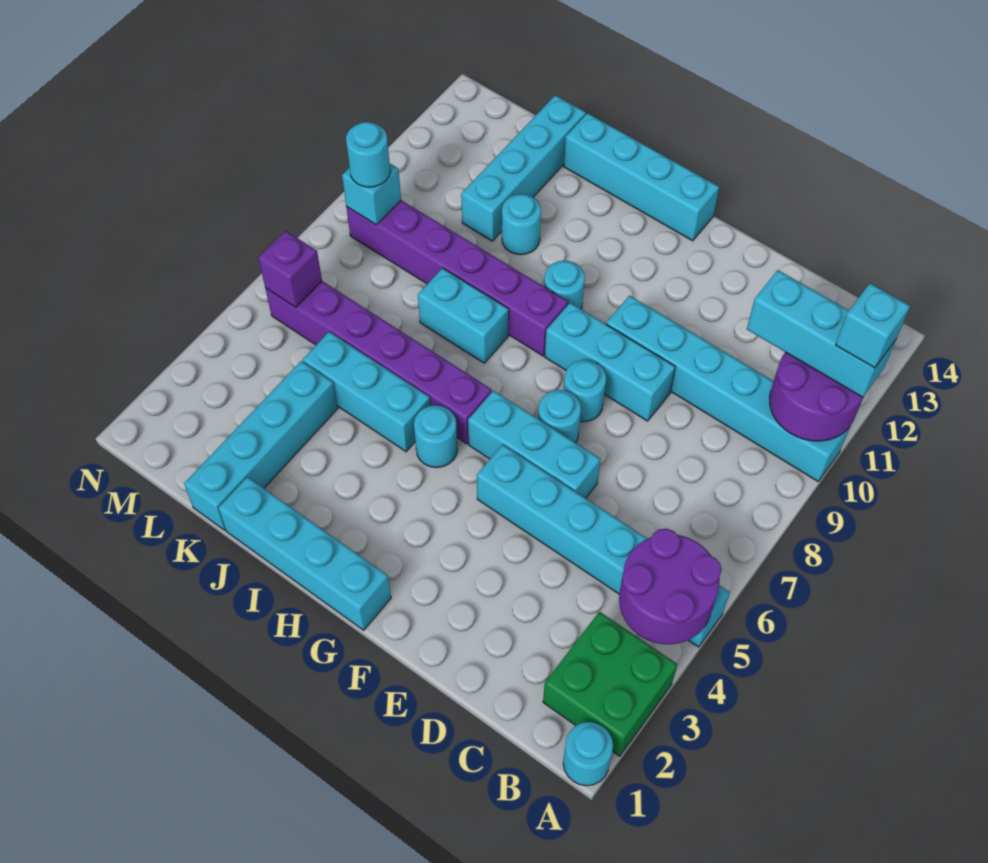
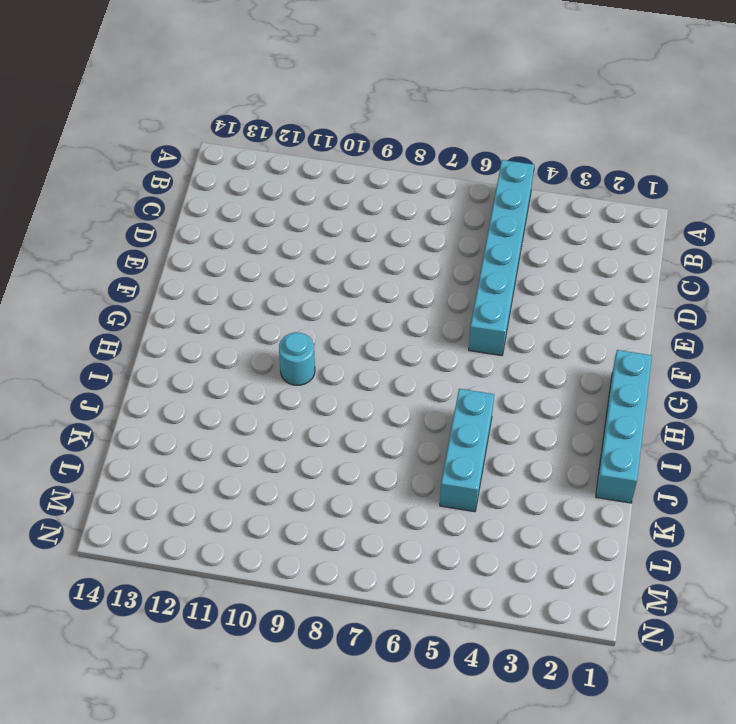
none -> cyan 1x1 round brick [563,722,613,786]
none -> green 2x2 brick [543,612,678,756]
none -> cyan 1x6 brick [606,296,849,481]

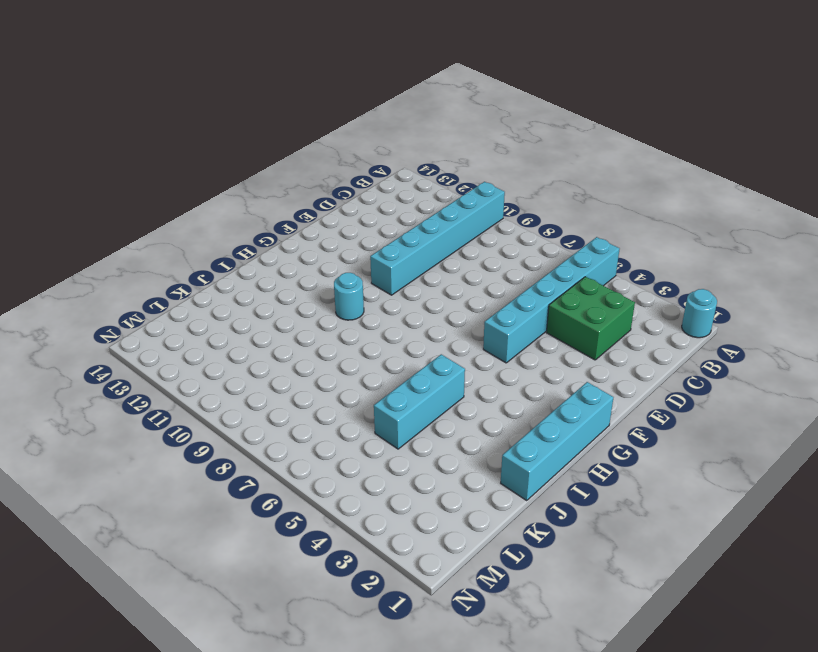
green 2x2 brick [546,277,635,360] -> green 2x2 brick moved to [543,612,678,756]
none -> cyan 1x3 brick [468,391,601,498]
none -> cyan 1x3 brick [545,303,675,421]
none -> cyan 1x1 round brick [538,390,581,443]

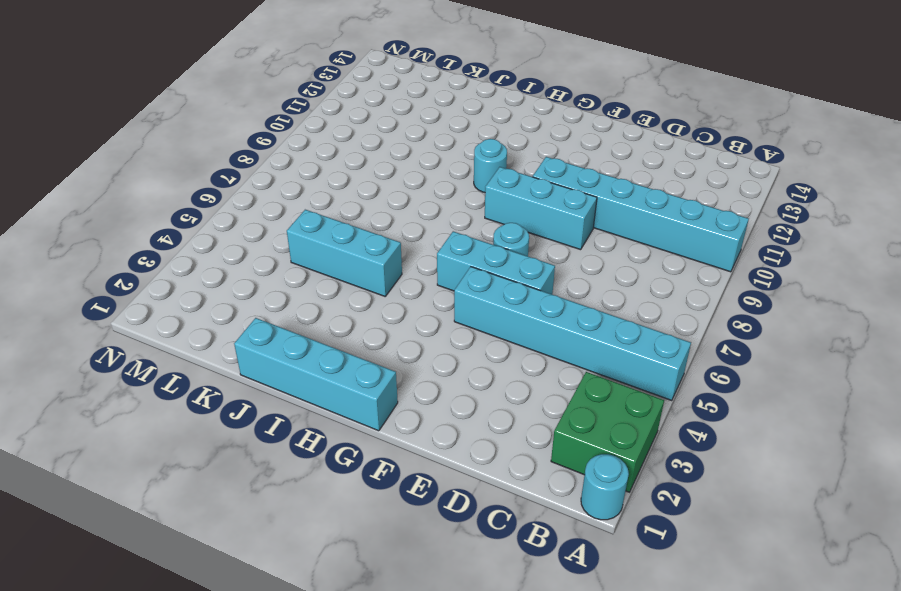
none -> cyan 1x1 round brick [564,360,606,422]
none -> cyan 1x4 brick [564,113,719,241]
none -> cyan 1x1 round brick [414,405,458,468]

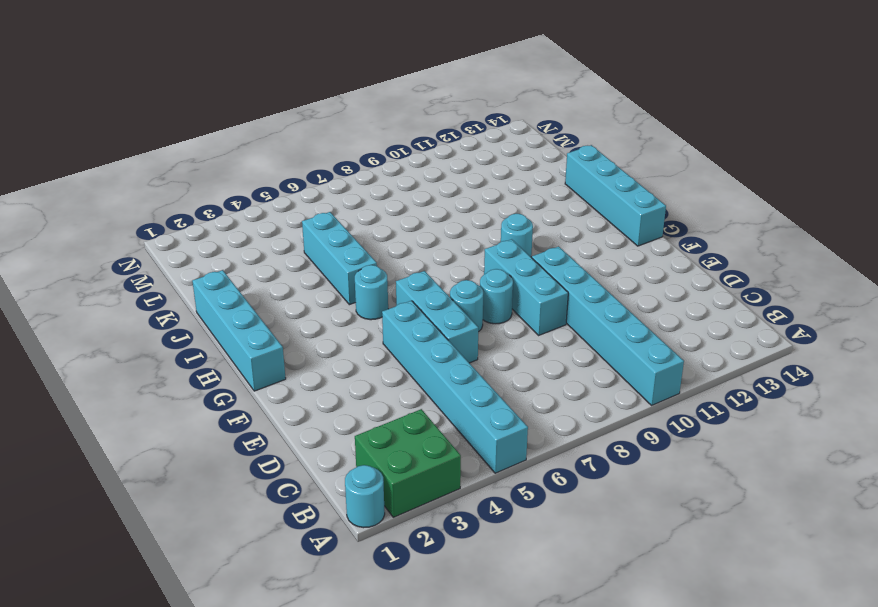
none -> purple 1x6 brick [265,281,492,444]
none -> purple 1x6 brick [346,200,568,356]
none -> cyan 1x2 brick [418,268,509,363]

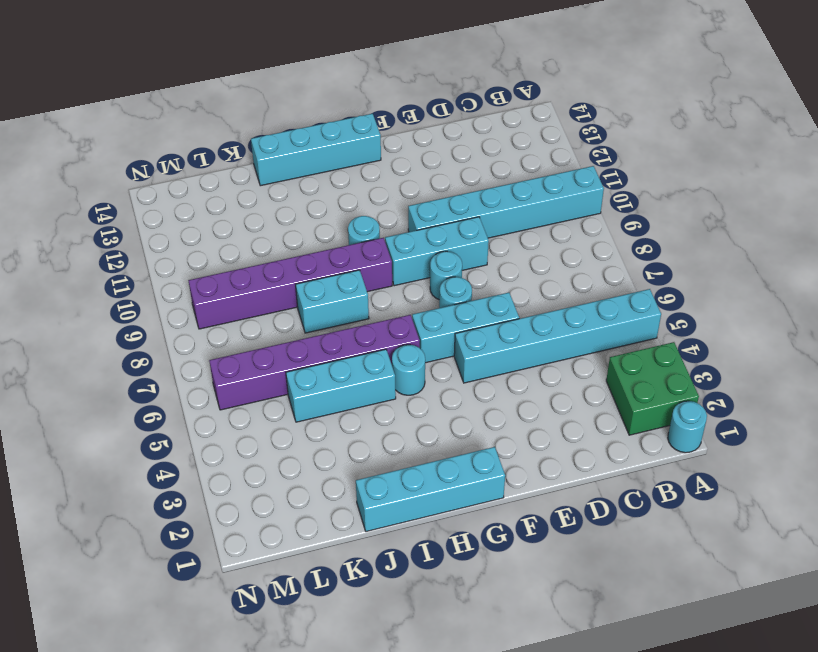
none -> cyan 1x1 round brick [502,194,541,255]
none -> cyan 1x4 brick [184,361,338,530]
none -> cyan 1x4 brick [461,95,586,241]

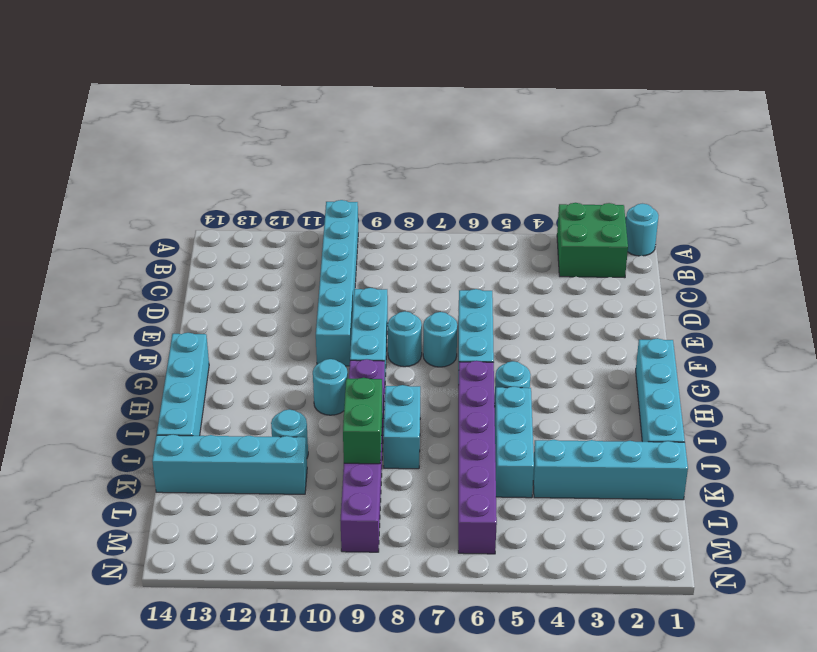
green 1x2 brick [343,378,382,464] -> none
none -> cyan 1x6 brick [477,445,730,647]
none -> purple 2x2 round brick [619,529,722,644]
none -> purple 2x2 round brick [770,352,864,441]

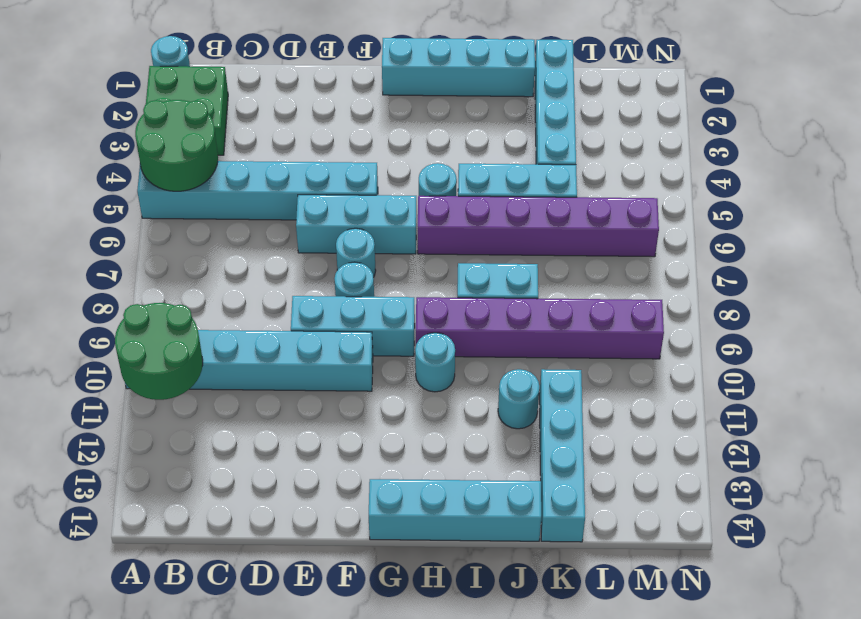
green 2x2 round brick [135,100,218,191] -> purple 2x2 round brick [619,529,722,644]
green 2x2 round brick [115,303,203,400] -> purple 2x2 round brick [770,352,864,441]
none -> purple 1x1 brick [259,231,322,307]
none -> cyan 1x1 brick [342,164,401,225]
none -> cyan 1x3 brick [747,270,896,397]

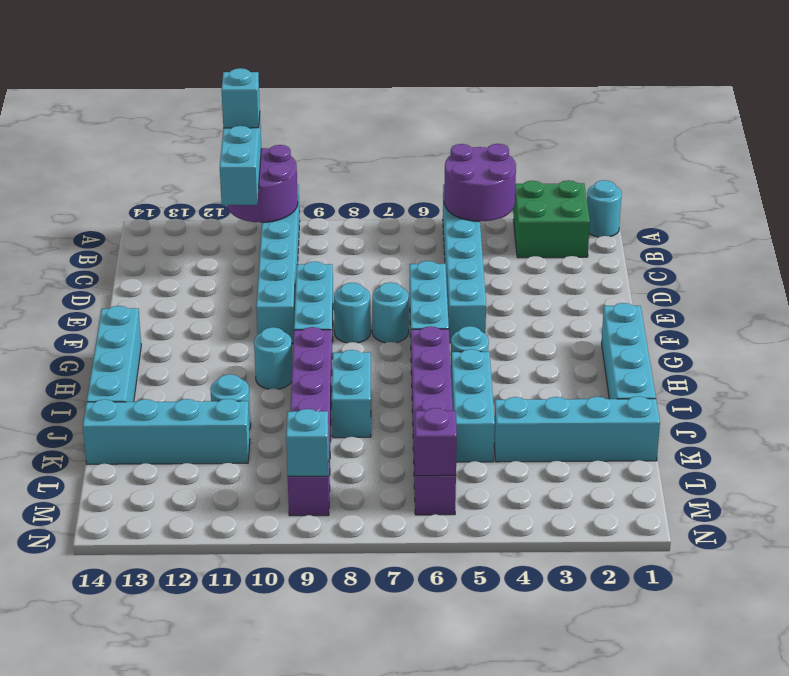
none -> cyan 1x1 round brick [346,122,390,187]

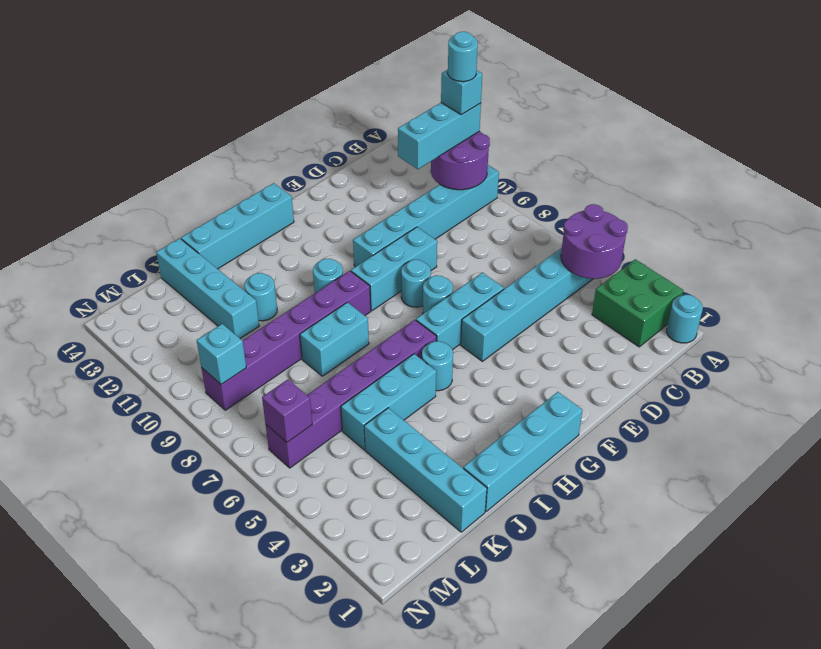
cyan 1x1 round brick [448,32,478,82] -> cyan 1x1 round brick moved to [346,122,390,187]

